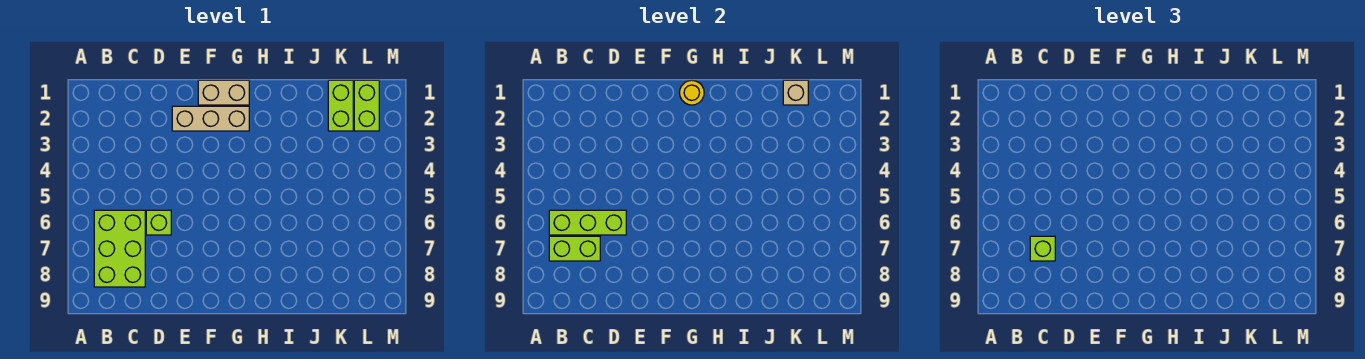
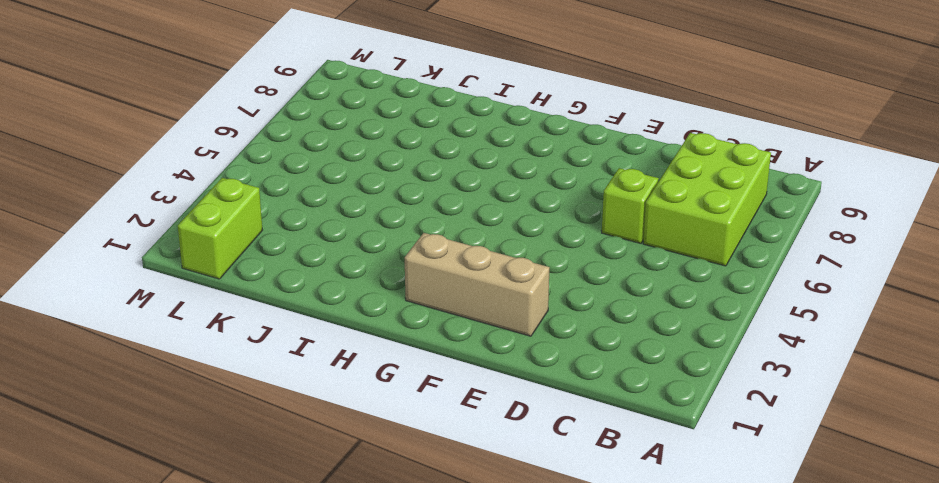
none -> tan 1x2 brick [198,80,249,105]
none -> lime 1x2 brick [328,80,353,131]

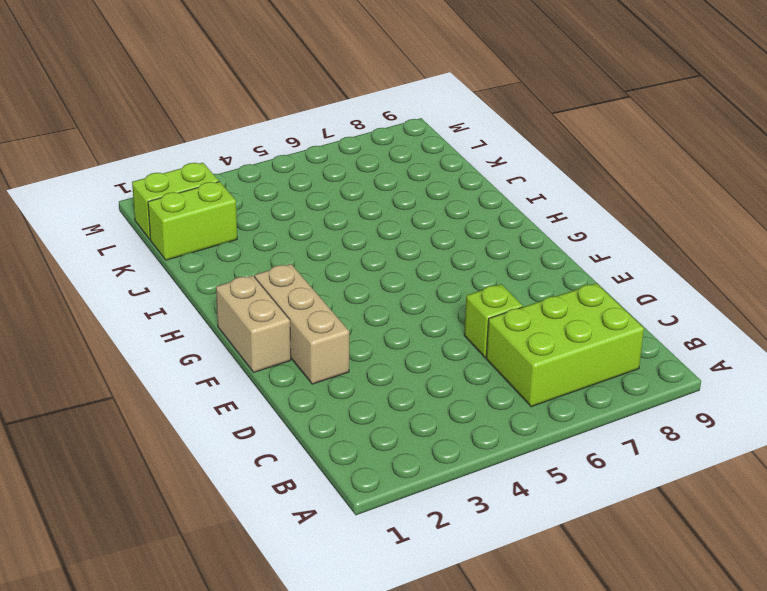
none -> lime 1x3 brick [549,210,626,235]
none -> lime 1x2 brick [549,236,600,261]

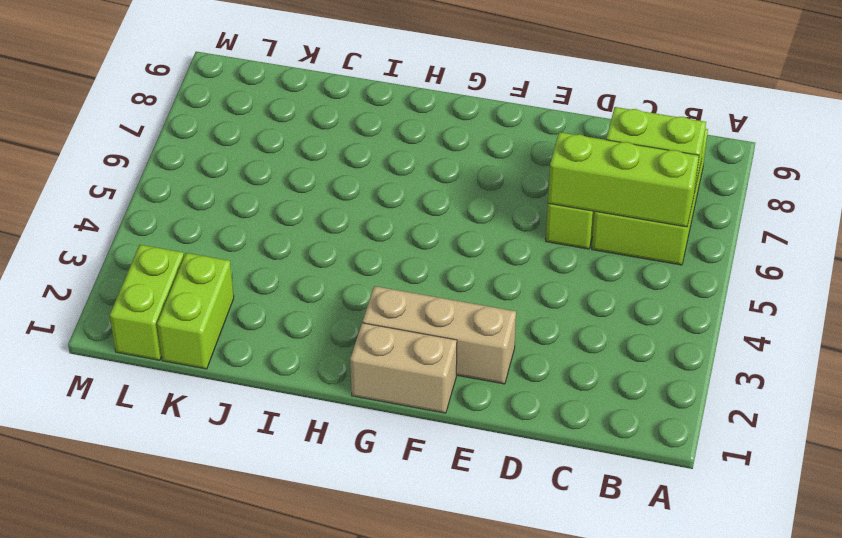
none -> yellow 1x1 round brick [680,80,704,105]
none -> tan 1x1 brick [783,80,808,105]

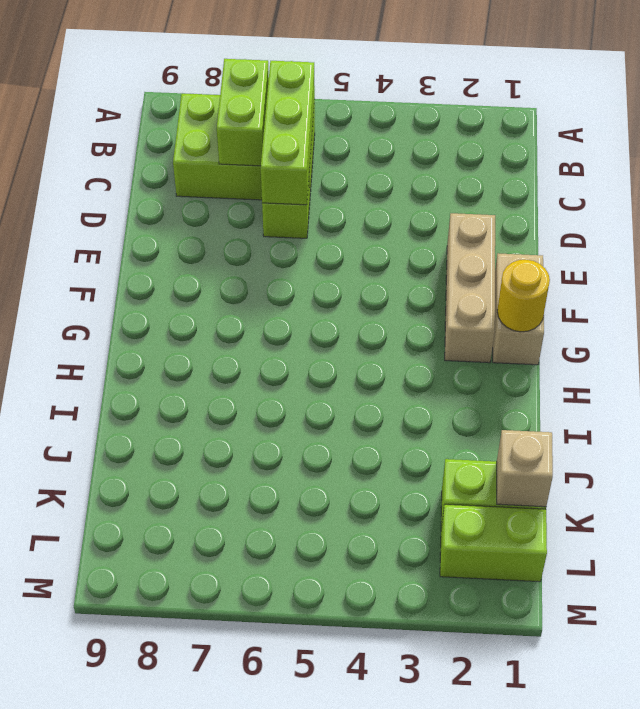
none -> lime 1x1 brick [1030,236,1055,261]

